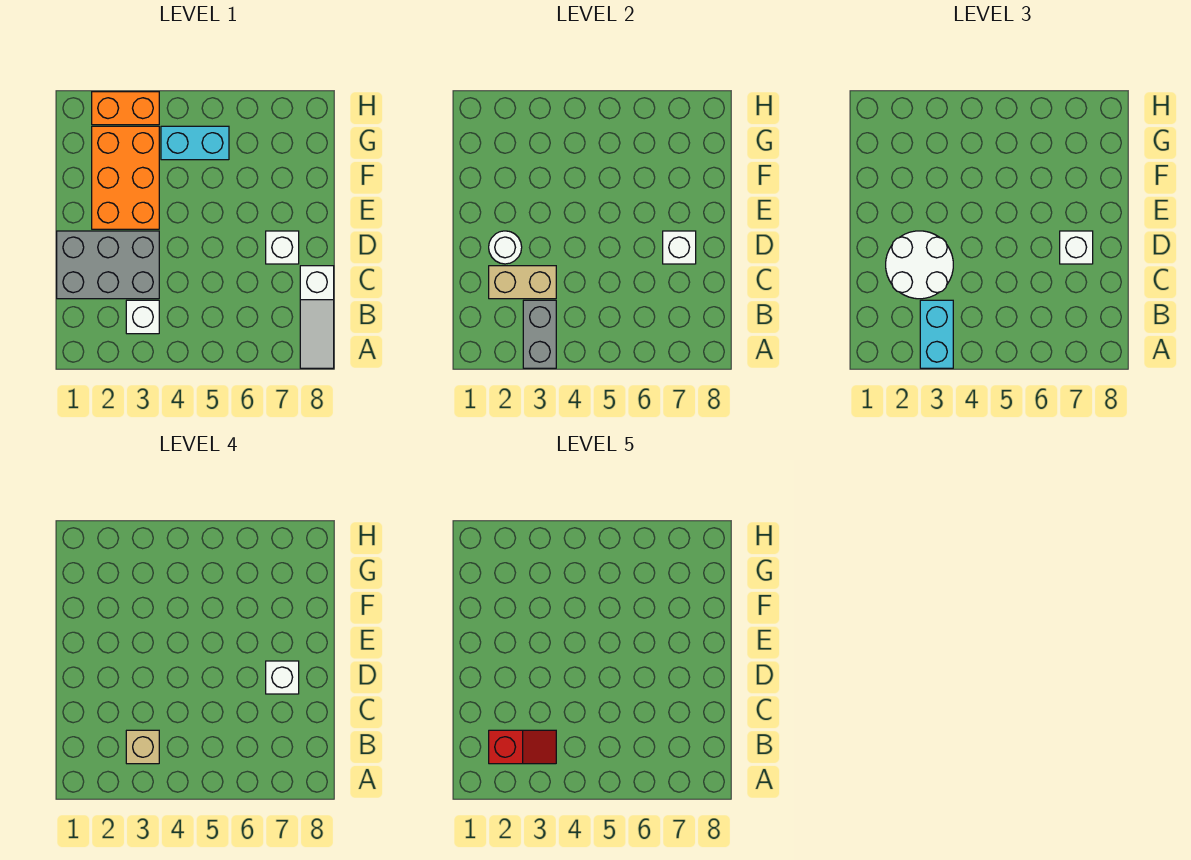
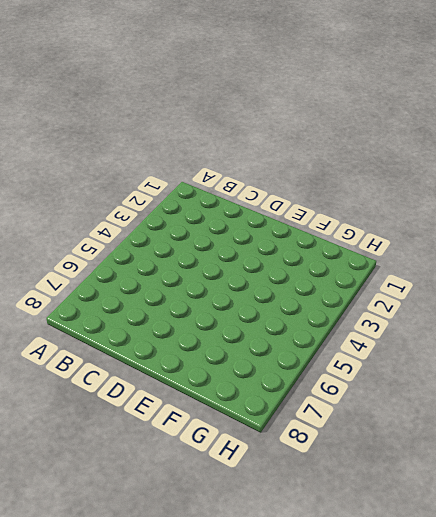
none -> white 1x3 slope [300,266,334,368]
none -> white 1x1 brick [126,300,159,334]
none -> grey 2x3 brick [57,231,159,299]

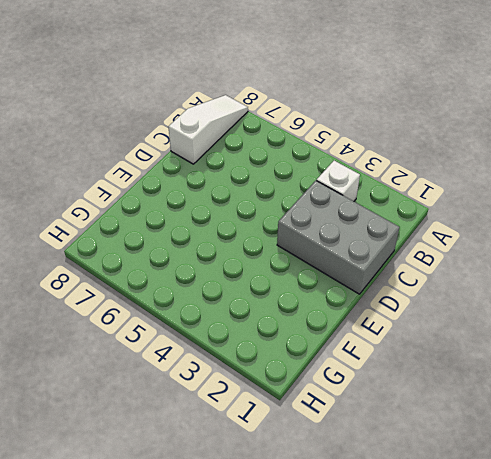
none -> white 1x1 brick [266,231,299,264]
none -> orange 2x3 brick [92,126,159,229]
none -> cyan 1x2 brick [161,126,229,160]

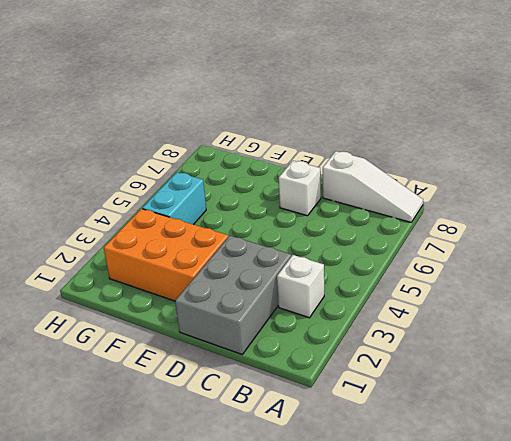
none -> orange 1x2 brick [92,92,159,125]
none -> grey 1x2 brick [523,300,556,368]
none -> tan 1x2 brick [489,266,556,299]

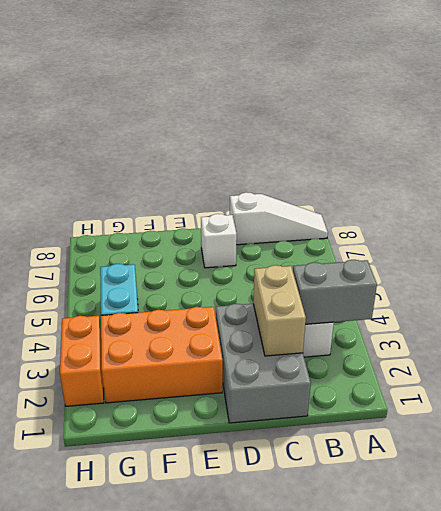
none -> white 1x1 round brick [489,231,522,264]
none -> white 1x1 brick [663,231,696,264]
none -> cyan 1x2 brick [920,300,953,368]

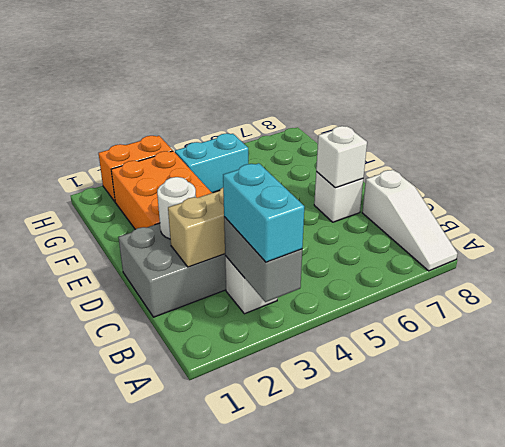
none -> white 2x2 round brick [886,231,953,299]
none -> white 1x1 brick [1060,231,1093,264]
none -> tan 1x1 brick [126,730,159,764]

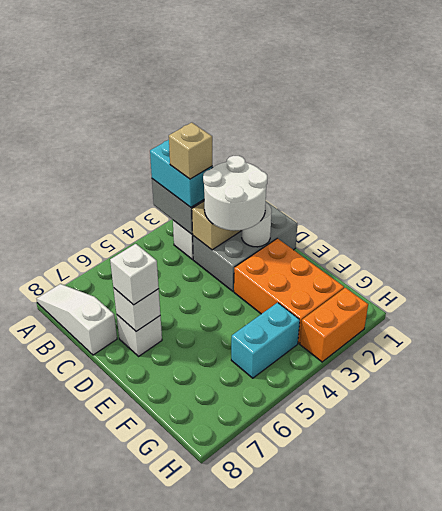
none -> white 1x1 brick [266,661,299,694]
none -> red 1x2 slope [489,730,556,764]

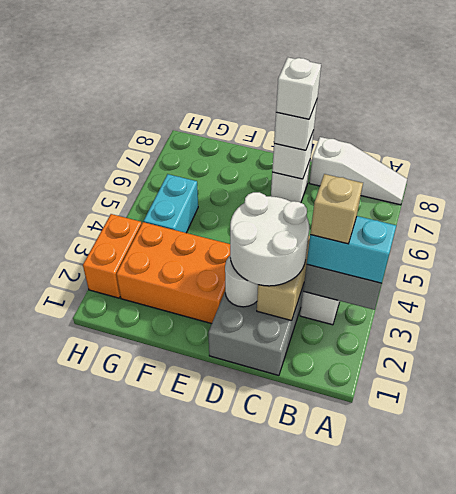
none -> red 1x2 slope [489,730,556,764]

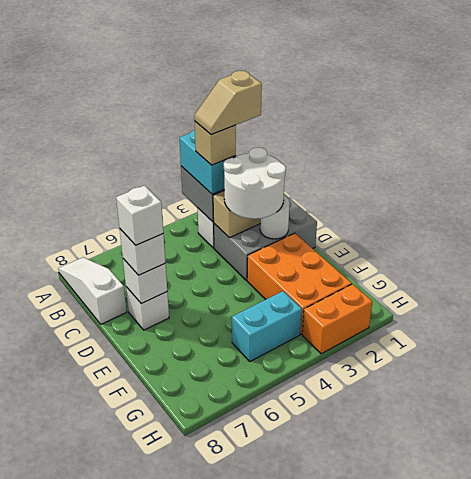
tan 1x2 slope [194,71,262,135] -> red 1x2 slope [489,730,556,764]

